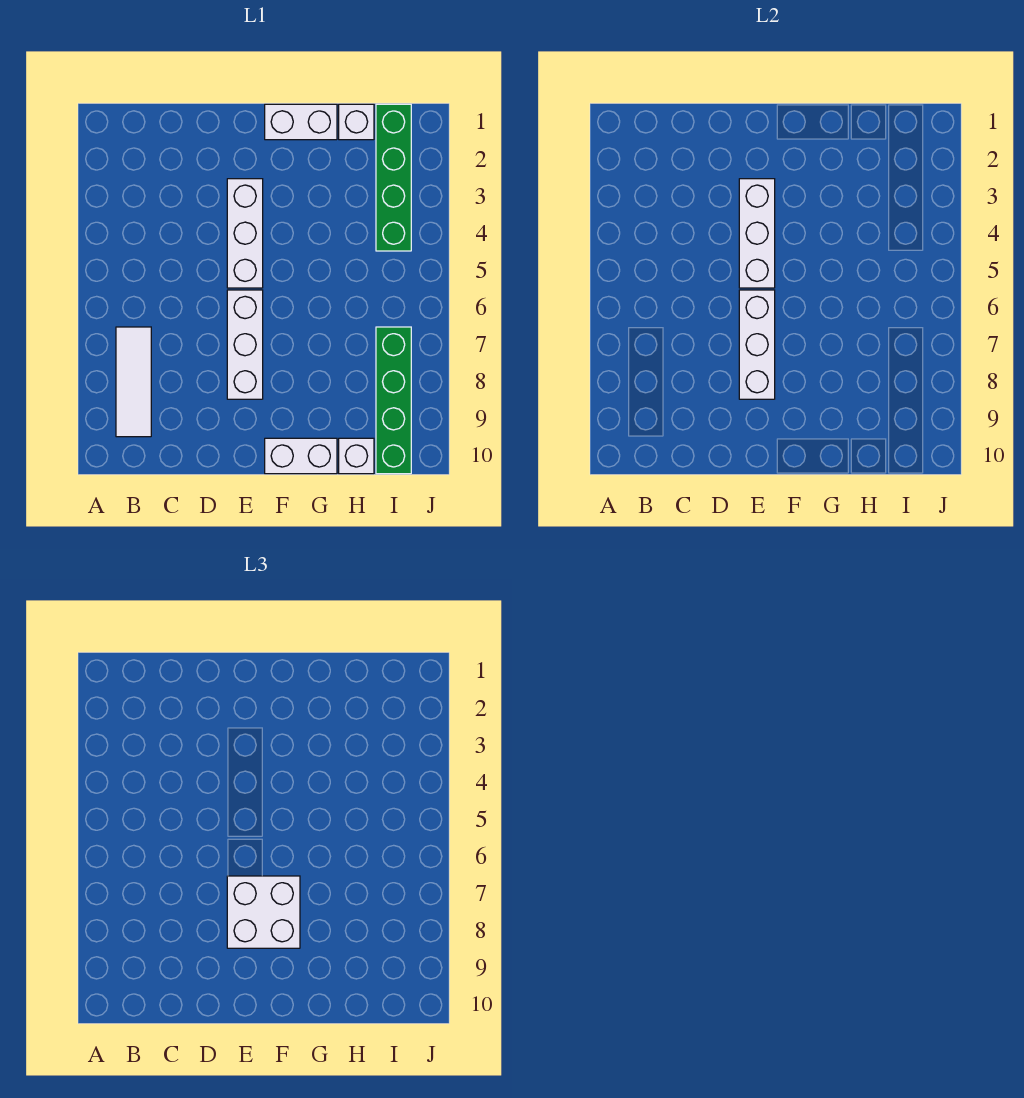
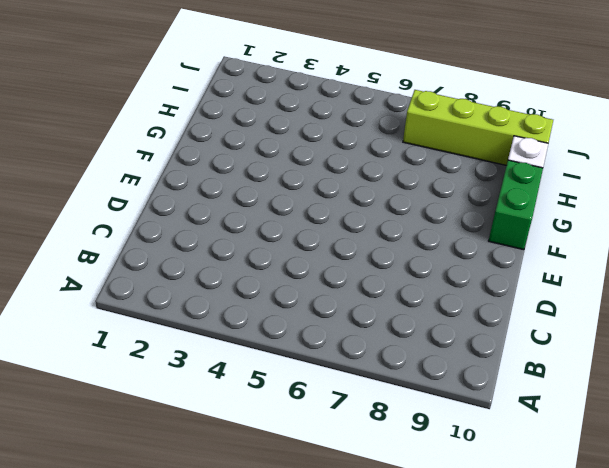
green 1x2 brick [488,160,543,250] -> white 1x2 brick [265,438,337,474]
lime 1x4 brick [403,90,553,165] -> green 1x4 brick [376,327,411,474]
none -> white 1x3 tile [116,327,151,437]
none -> white 1x3 brick [227,179,263,288]
none -> white 1x3 brick [227,290,263,399]

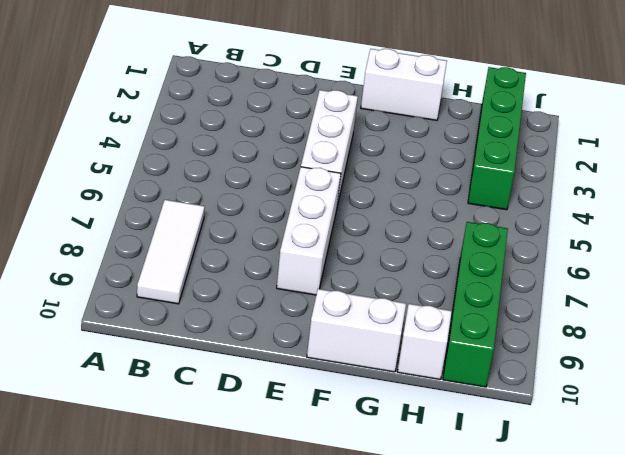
none -> white 1x1 brick [339,104,374,140]
none -> white 1x3 brick [739,179,775,288]
none -> white 1x3 brick [739,290,775,399]

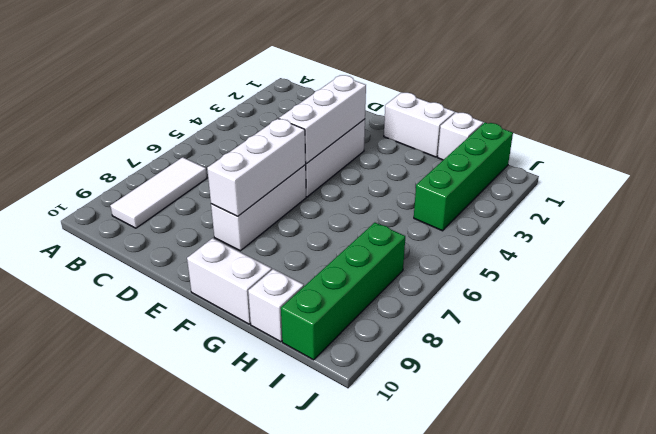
none -> white 2x2 brick [227,876,300,948]

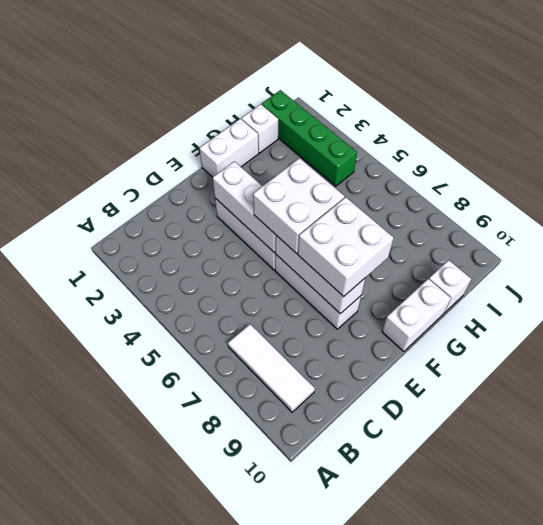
white 2x2 brick [253,158,345,254] -> none
none -> green 1x4 brick [376,327,411,474]

